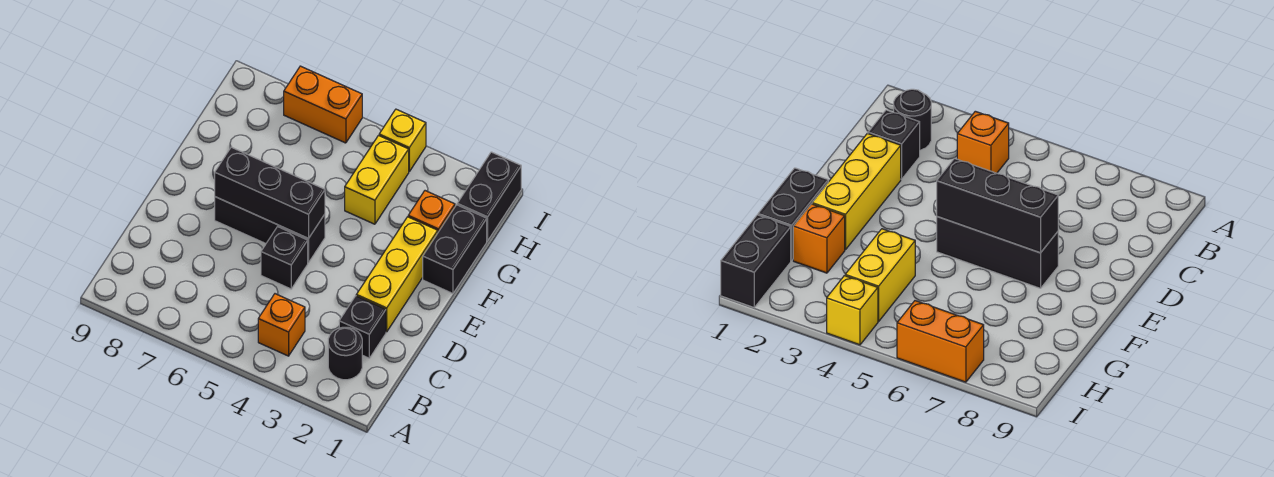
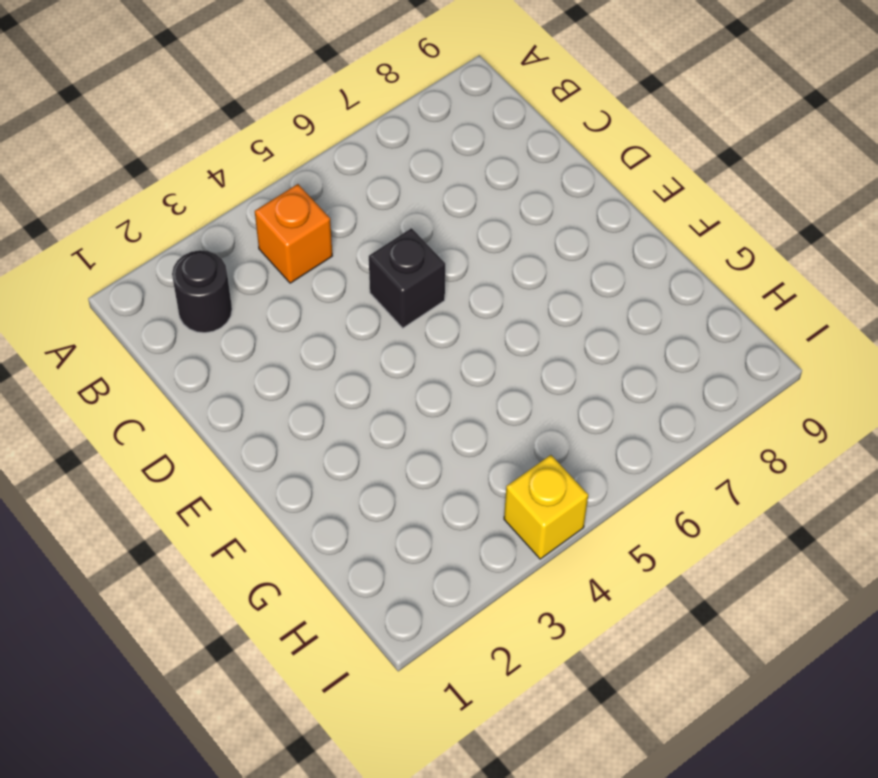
none -> black 1x1 brick [339,296,386,358]
none -> yellow 1x3 brick [356,217,438,332]
none -> black 1x3 brick [215,197,325,263]

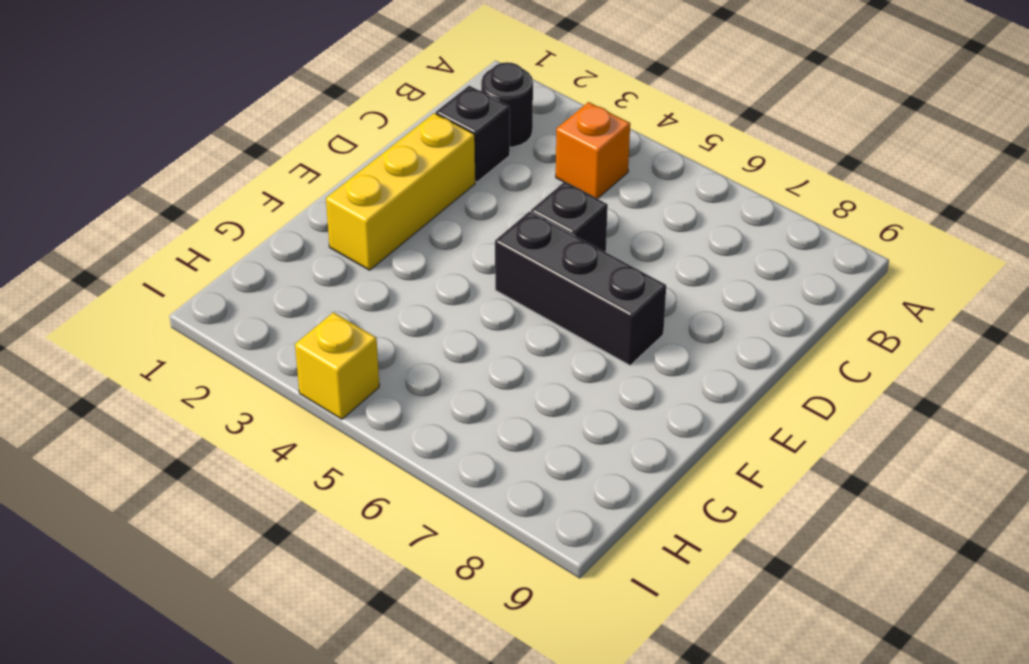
none -> black 1x2 brick [423,205,487,293]
none -> orange 1x1 brick [408,191,455,232]
none -> yellow 1x2 brick [345,136,409,224]

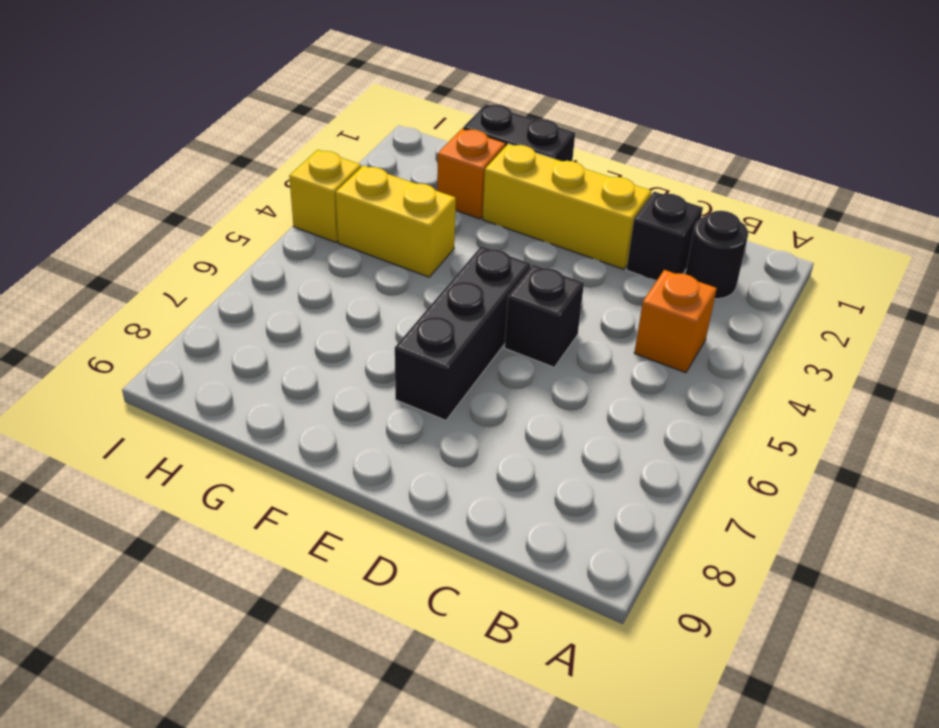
none -> black 1x2 brick [457,152,521,241]
none -> orange 1x2 brick [284,66,362,143]
none -> black 1x3 brick [215,147,325,239]

